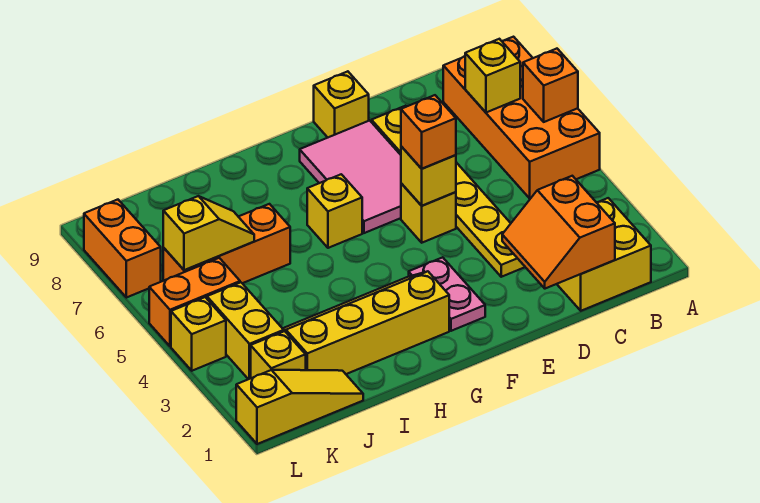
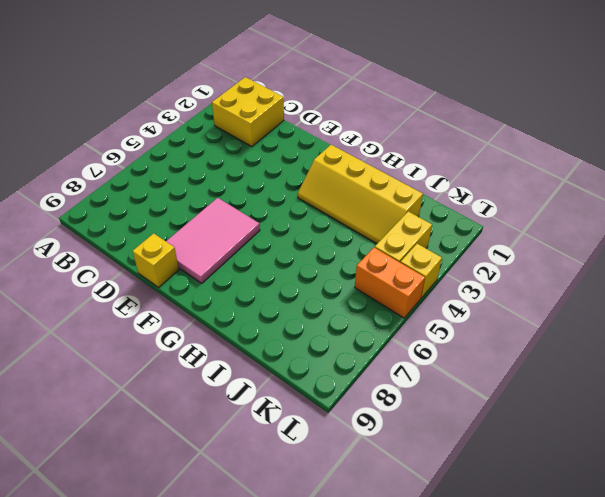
none -> orange 2x4 brick [443,37,600,198]
none -> yellow 1x6 plate [372,106,525,277]
none -> yellow 1x1 brick [401,183,456,243]

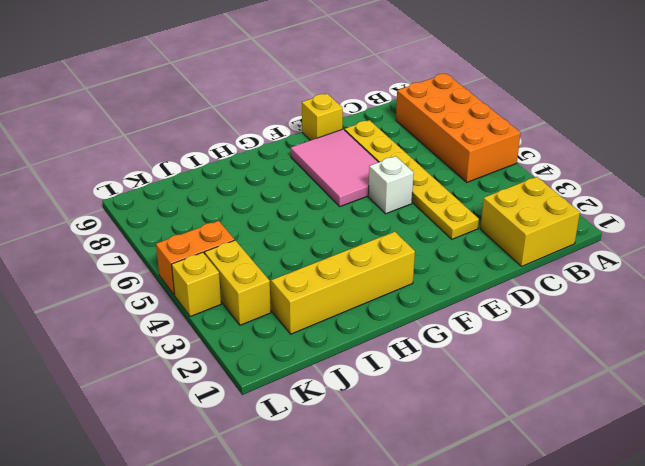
white 1x1 brick [368,156,414,214] -> yellow 1x1 brick [401,183,456,243]
none -> pink 1x2 plate [409,257,485,331]
none -> yellow 1x1 brick [307,174,362,248]
none -> orange 1x3 brick [163,204,290,283]

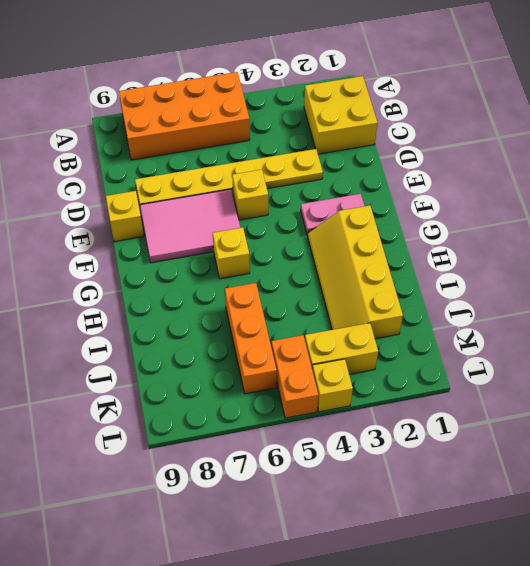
none -> yellow 1x3 slope [236,370,363,444]
none -> yellow 1x1 brick [251,331,306,378]
none -> orange 1x2 brick [84,200,161,298]

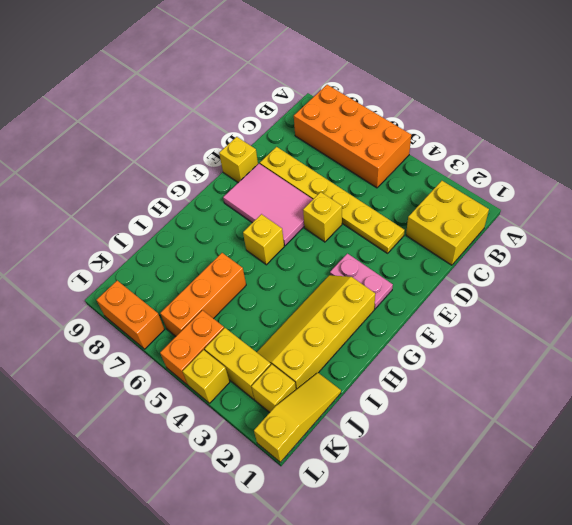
none -> orange 1x1 brick [523,49,578,122]
none -> yellow 1x1 brick [465,39,520,112]
none -> orange 2x2 slope [502,176,615,289]

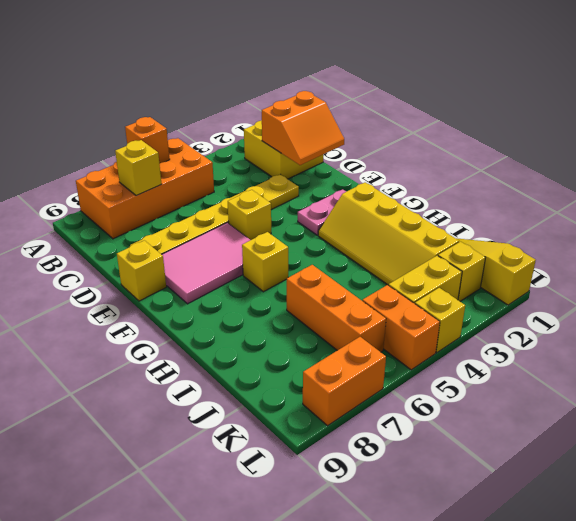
none -> yellow 1x1 brick [401,146,456,206]
none -> yellow 1x2 slope [163,196,254,270]
none -> orange 1x1 brick [401,95,456,169]

